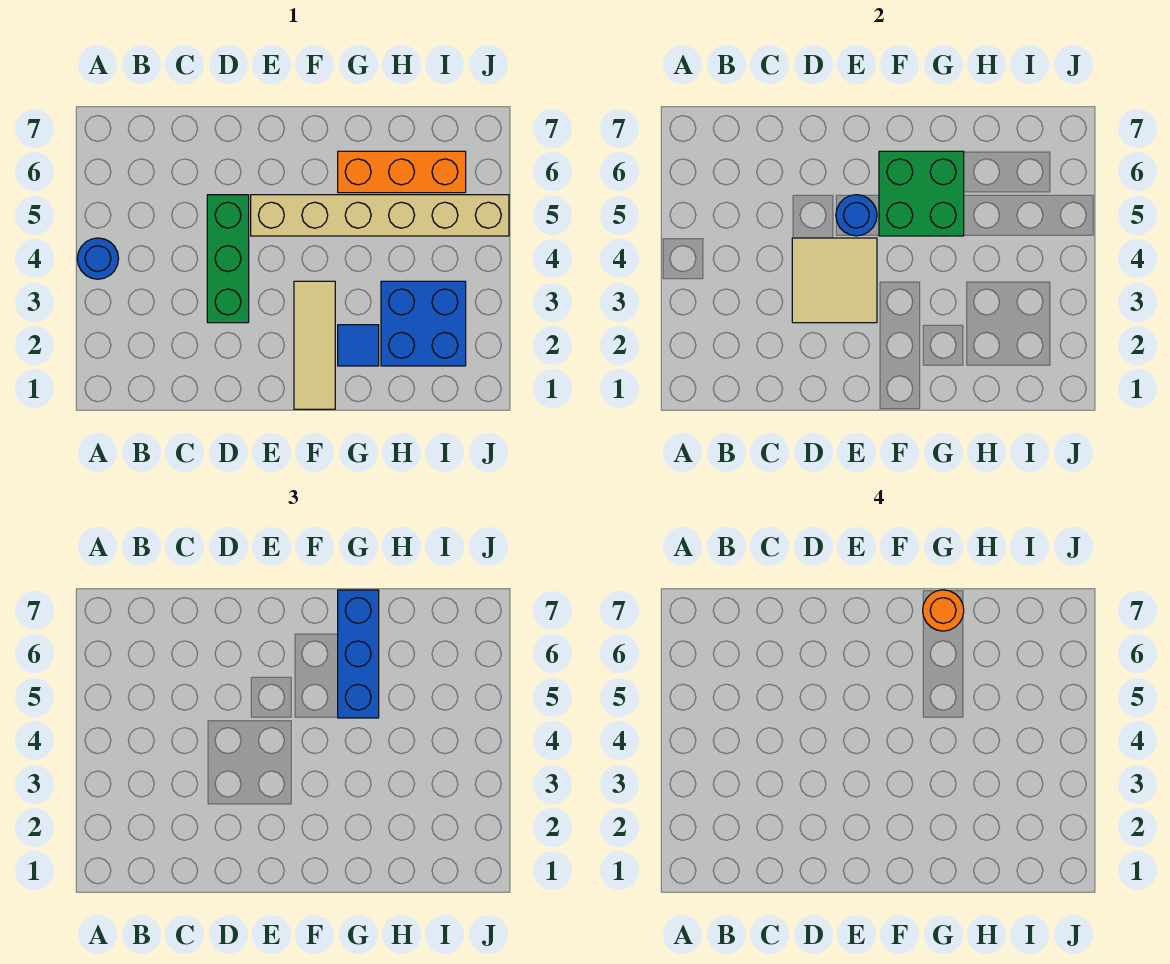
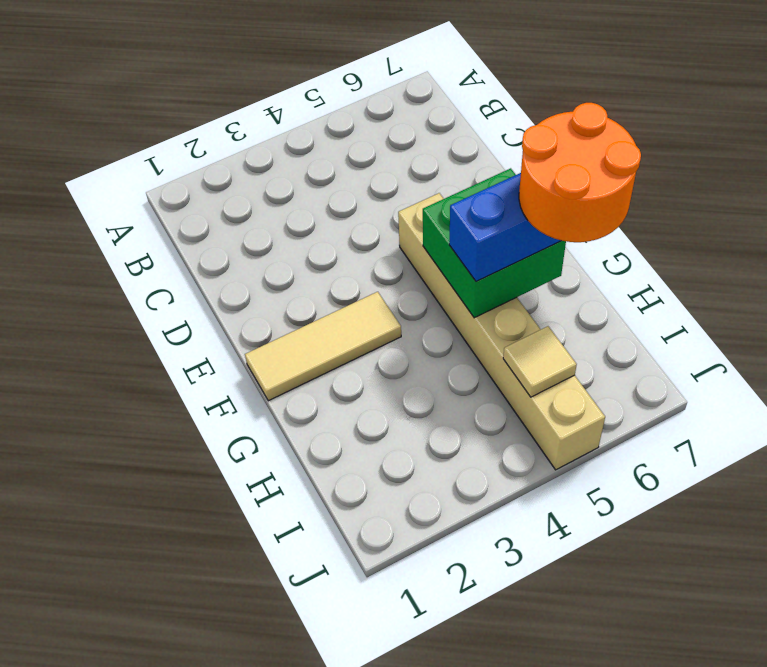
orange 2x2 round brick [519,103,641,242] -> orange 1x1 round brick [923,590,964,631]
tan 1x1 tile [503,326,577,397] -> none
none -> blue 1x1 round brick [77,238,119,279]
none -> green 1x3 brick [207,195,249,323]
none -> blue 1x1 tile [338,325,379,366]

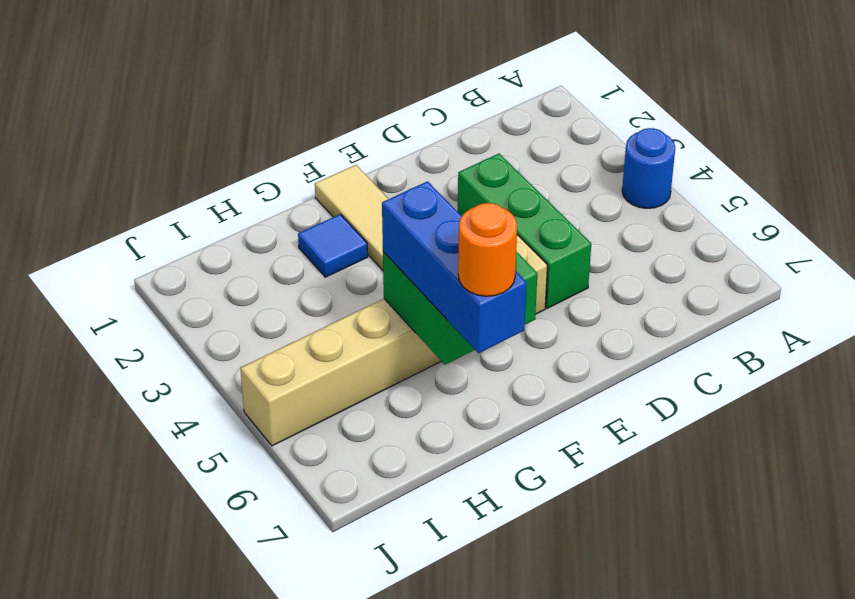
none -> orange 1x3 brick [338,151,466,193]
none -> blue 2x2 brick [381,281,466,366]
none -> tan 2x2 tile [792,238,877,323]

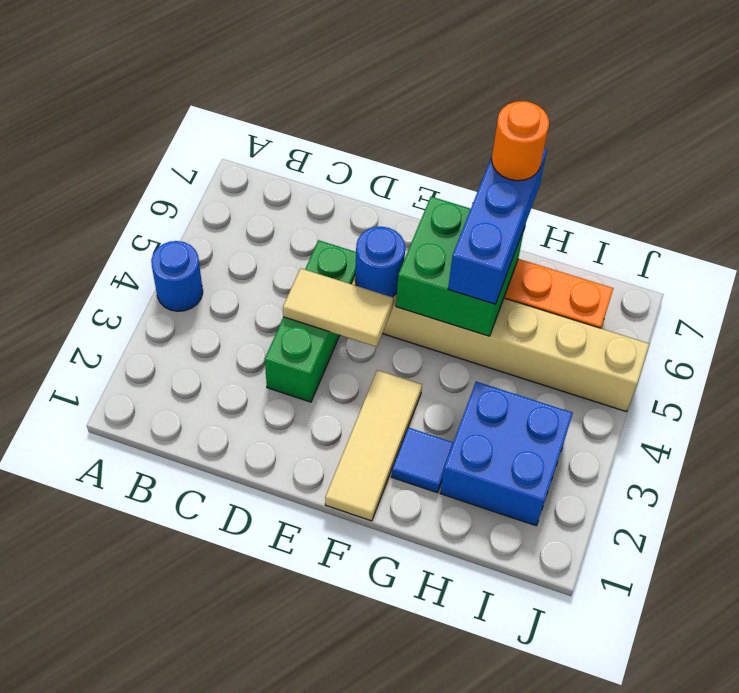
tan 1x2 tile [283,268,393,347] -> tan 2x2 tile [792,238,877,323]

